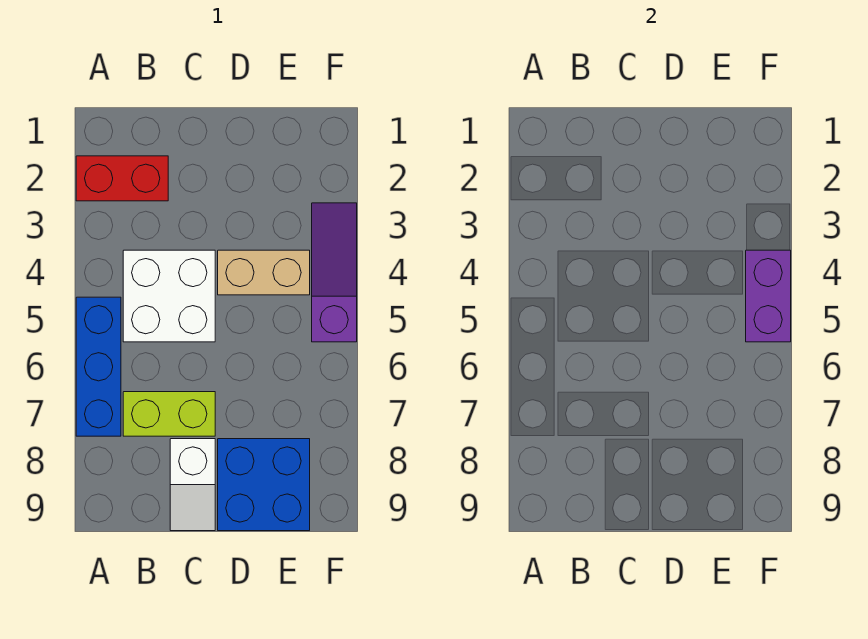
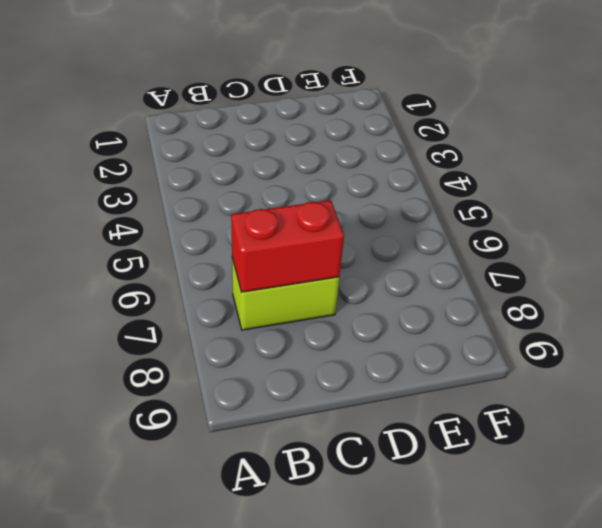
red 1x2 brick [231,200,344,292] -> red 1x2 brick moved to [76,156,168,201]
none -> blue 1x3 brick [76,297,121,436]
none -> white 2x2 brick [123,250,215,342]

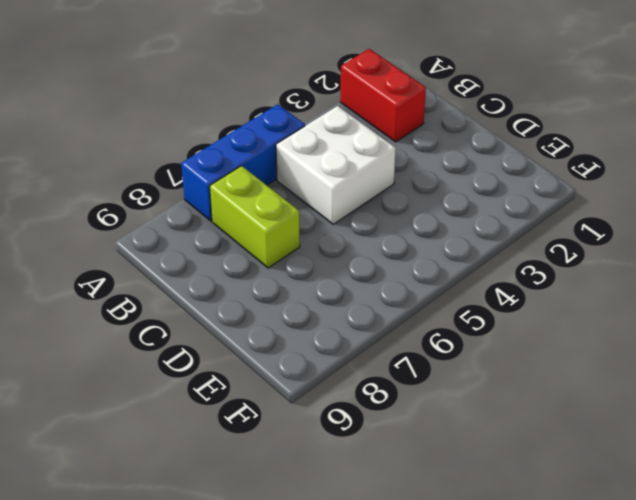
none -> white 1x2 slope [170,439,215,531]
none -> tan 1x2 brick [218,250,310,295]

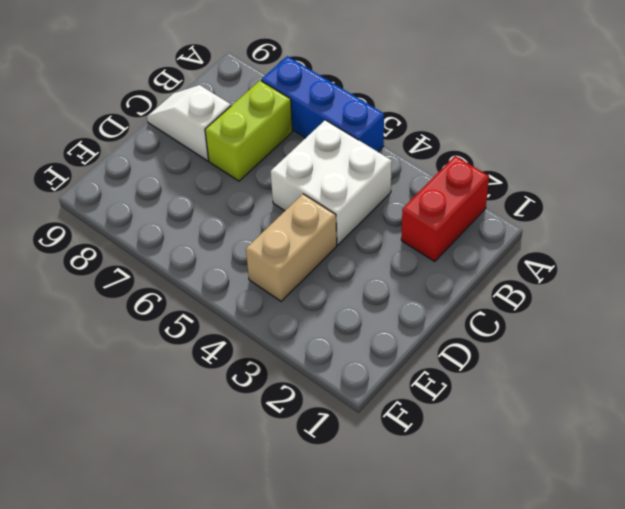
none -> blue 2x2 brick [218,439,310,531]
none -> purple 1x3 slope [312,203,357,342]

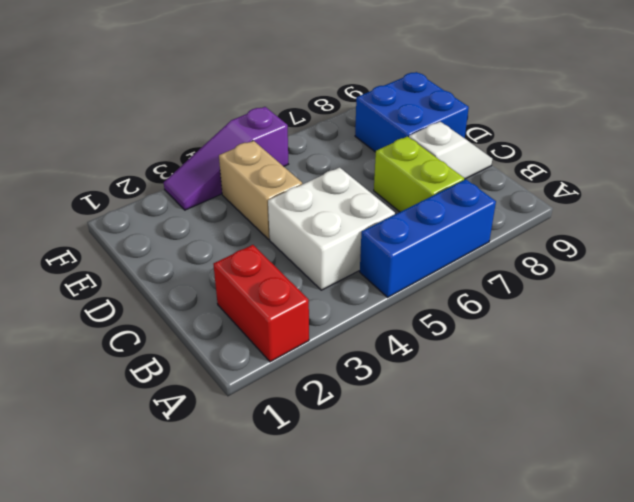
none -> purple 1x2 brick [746,250,791,342]

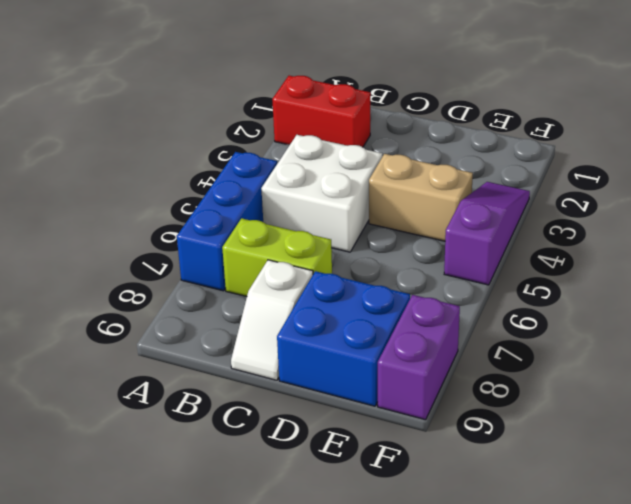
purple 1x2 brick [378,295,460,420] -> purple 1x2 brick moved to [746,250,791,342]

